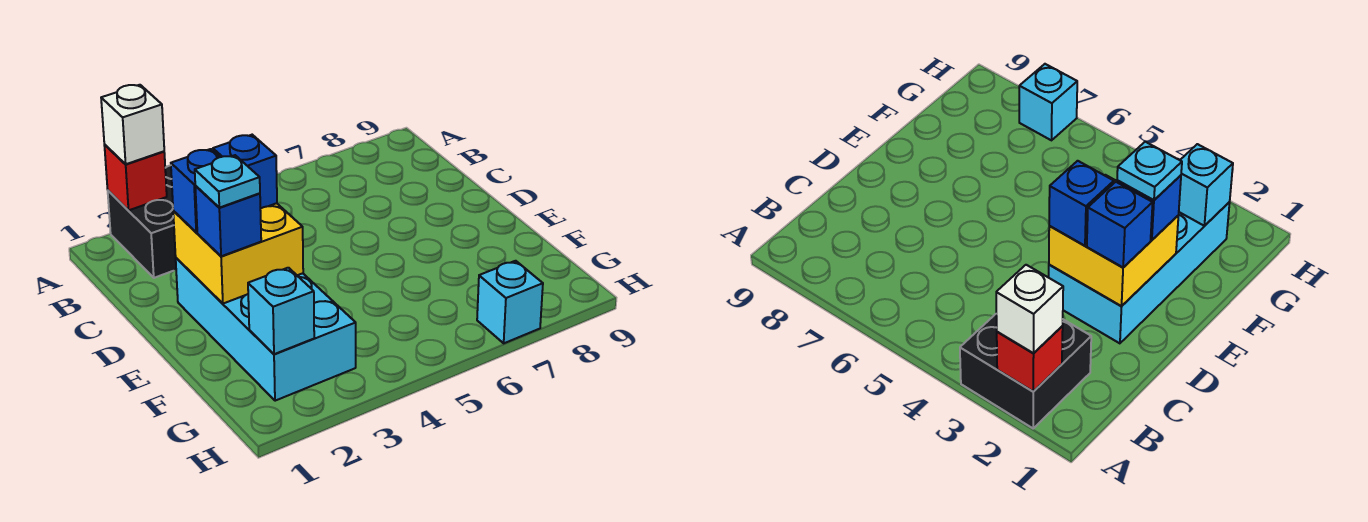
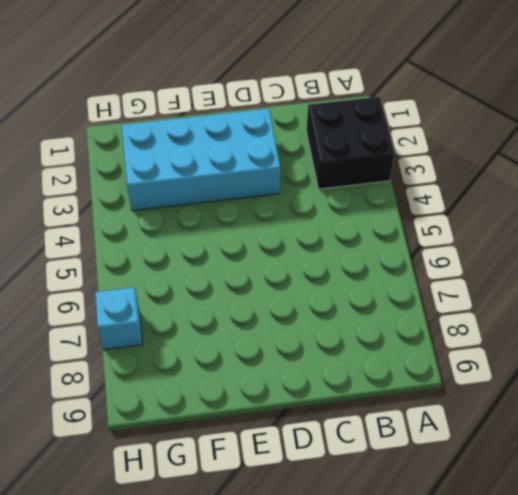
none -> red 1x1 brick [104,145,167,210]
none -> yellow 2x2 brick [173,203,303,304]

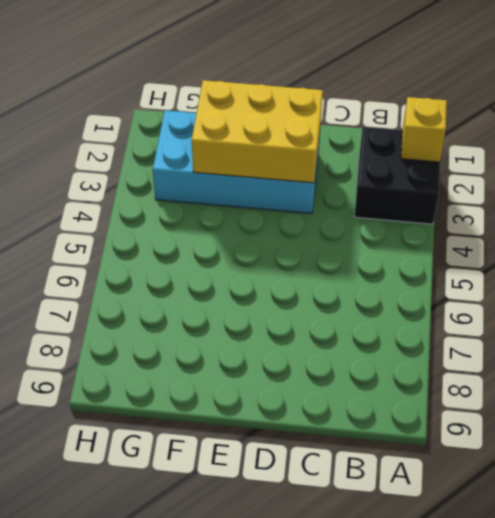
yellow 1x1 brick [401,97,447,162] -> red 1x1 brick [104,145,167,210]
yellow 2x3 brick [192,80,323,183] -> yellow 2x2 brick [173,203,303,304]
none -> cyan 1x1 brick [477,261,543,343]
none -> cyan 1x1 brick [248,268,314,354]

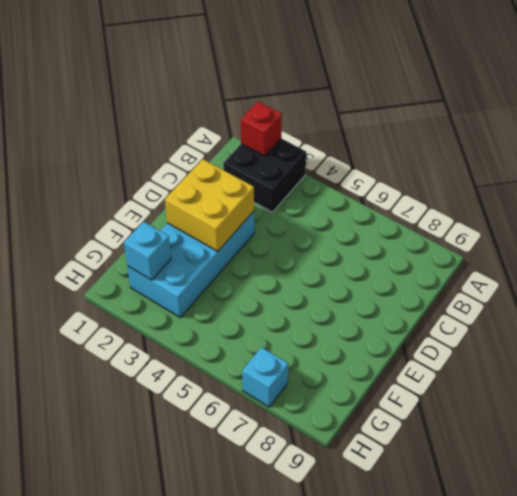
none -> white 1x1 brick [101,85,164,164]
none -> blue 1x1 brick [171,149,219,232]

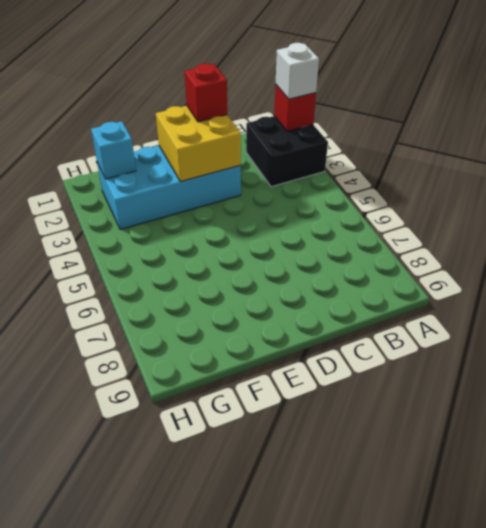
red 1x1 brick [184,63,227,122] -> blue 1x1 brick [171,149,219,232]
none -> cyan 1x1 brick [477,261,543,343]
none -> blue 1x1 brick [213,135,277,209]

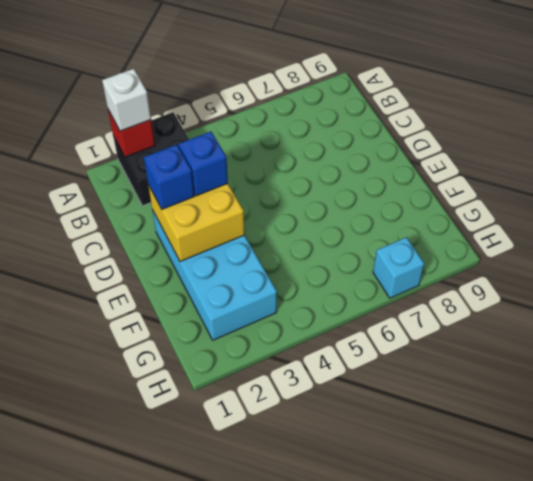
none -> cyan 1x1 brick [248,268,314,354]
none -> blue 1x1 brick [195,186,261,256]

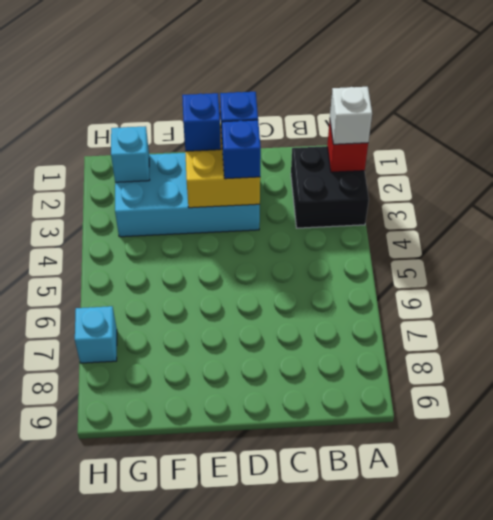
none -> cyan 1x1 plate [195,155,260,208]

